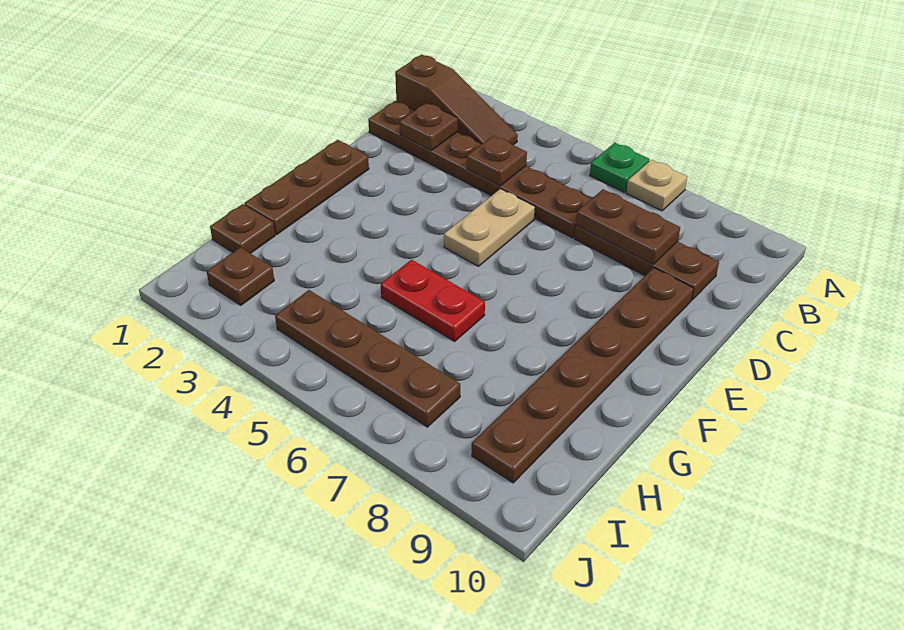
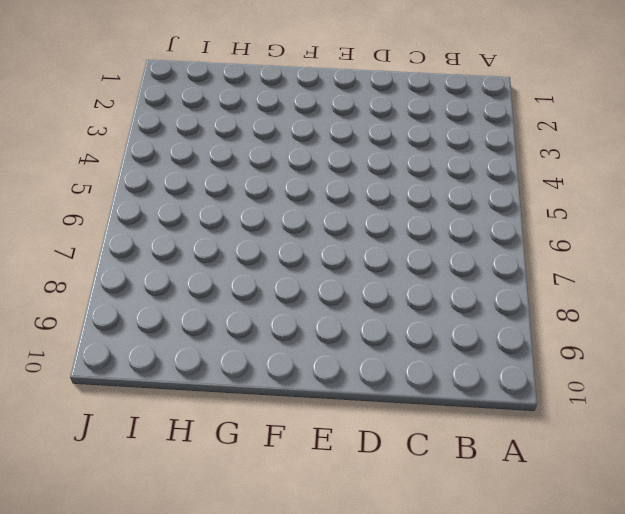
none -> green 1x1 plate [590,143,650,192]
none -> tan 1x1 plate [626,160,687,211]
none -> brown 1x3 slope [395,55,518,145]

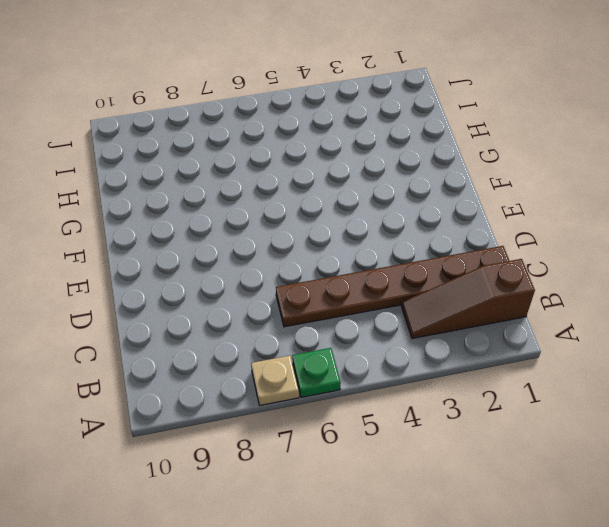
none -> brown 1x3 plate [575,225,719,300]
none -> tan 1x2 plate [444,189,535,266]
none -> brown 1x6 plate [472,268,694,483]

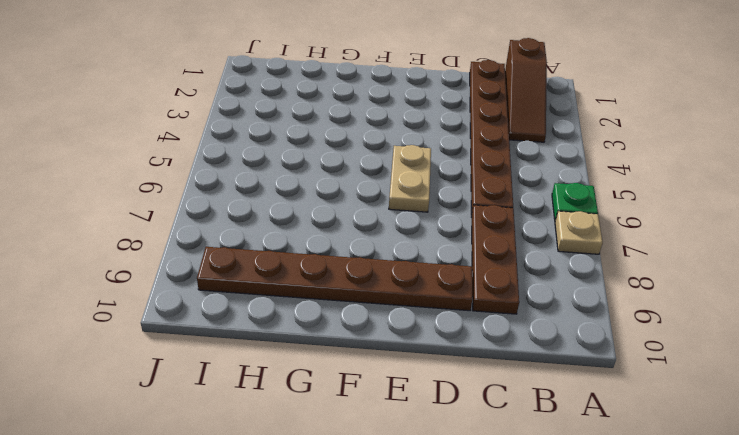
tan 1x2 plate [389,145,431,212] -> tan 1x2 plate turned to [444,189,535,266]
none -> brown 1x3 plate [244,140,369,234]
none -> red 1x2 plate [381,260,485,341]
none -> brown 1x1 plate [210,204,275,253]

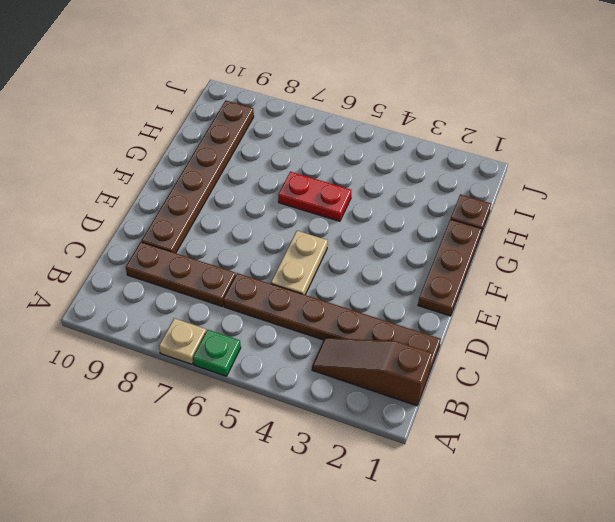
none -> brown 1x1 plate [207,248,274,305]
none -> brown 1x4 plate [275,290,460,427]
none -> brown 1x1 plate [400,103,458,150]

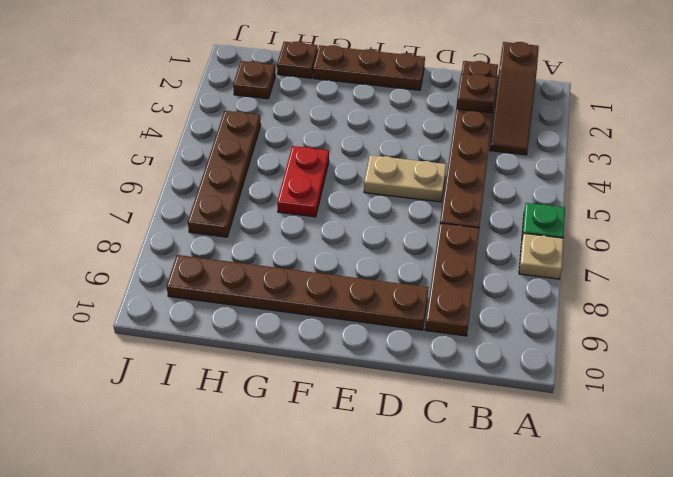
none -> brown 1x1 plate [467,136,527,186]
none -> brown 1x2 plate [576,189,680,264]

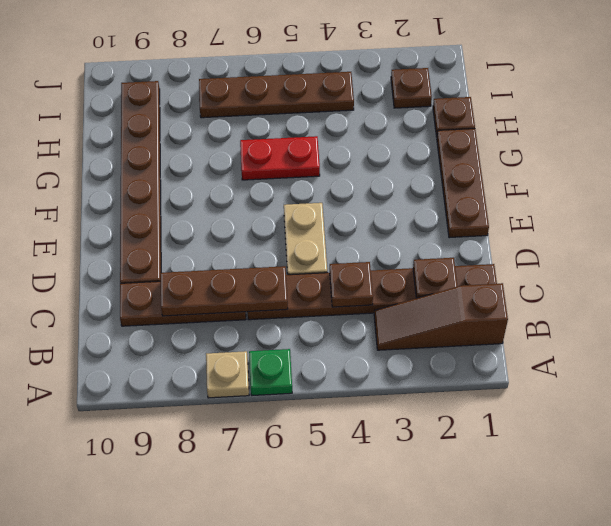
brown 1x3 plate [161,266,288,316] -> brown 1x2 plate [576,189,680,264]

